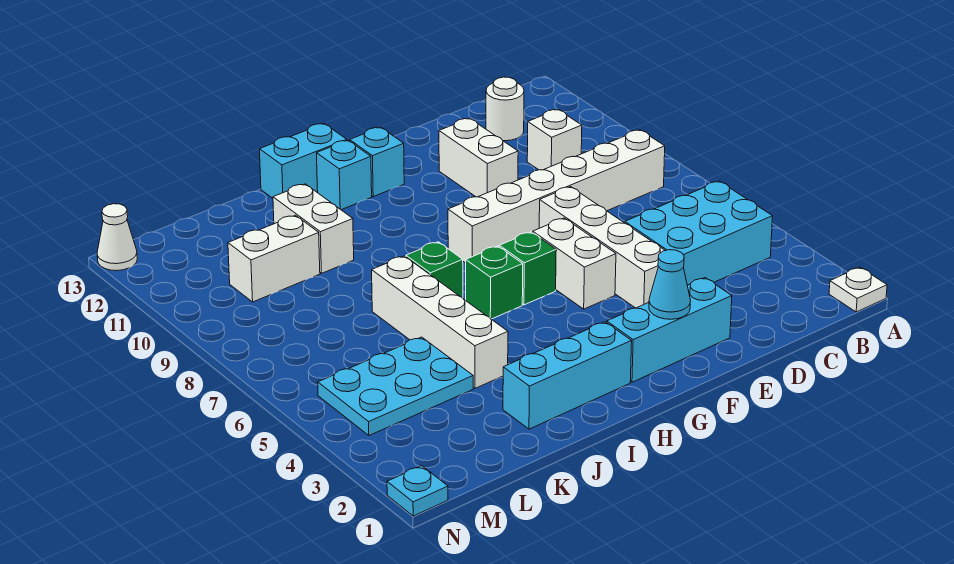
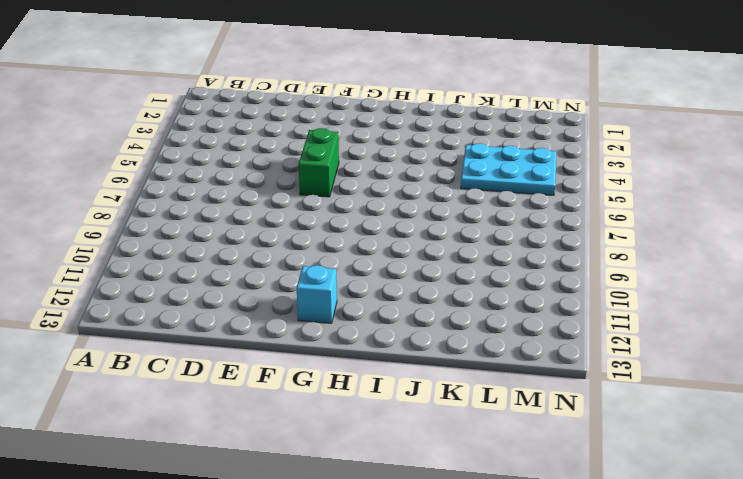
green 1x2 brick [299,128,339,197] -> white 1x2 brick [533,218,616,309]
none -> white 1x1 plate [829,267,887,312]
none -> cyan 2x3 brick [625,181,773,285]
none -> white 1x6 brick [448,130,665,263]

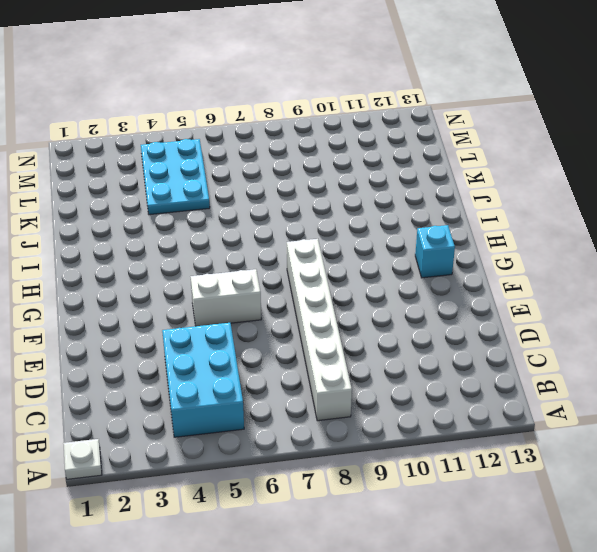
none -> white 1x1 brick [527,109,582,170]
none -> white 1x1 round brick [486,77,524,141]
none -> cyan 1x3 brick [607,278,732,382]

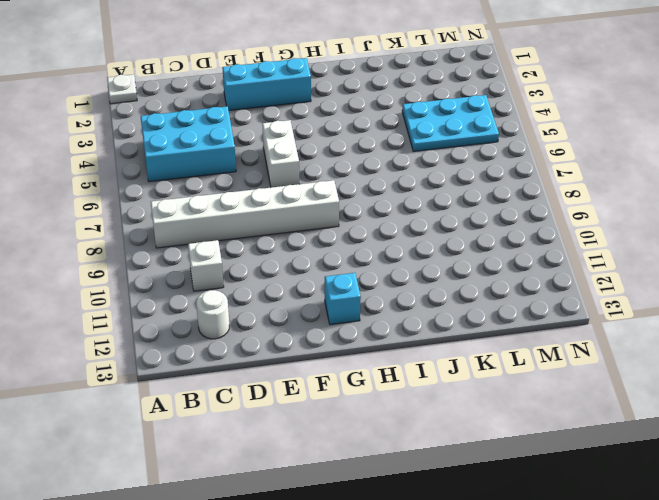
none -> white 1x4 brick [539,187,665,308]
none -> white 1x2 brick [439,118,518,197]
none -> green 1x1 brick [499,232,556,305]

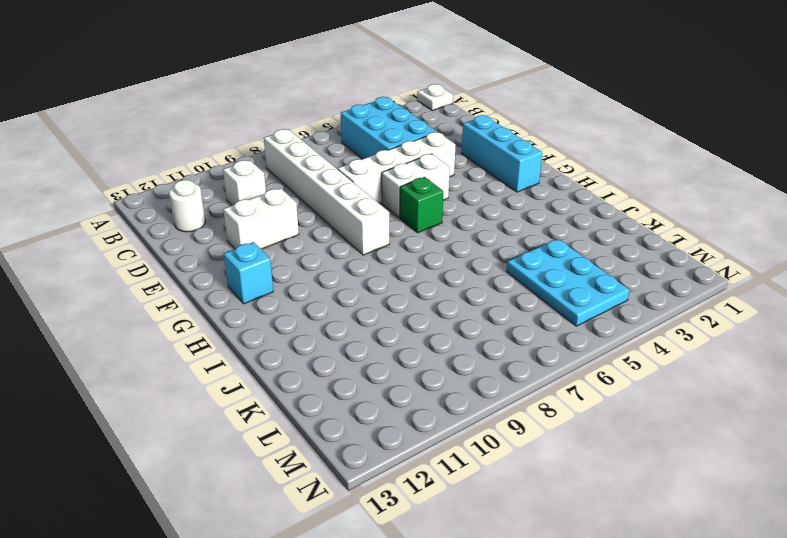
none -> cyan 1x3 brick [503,322,632,429]
none -> green 1x1 brick [466,246,523,319]
none -> cyan 1x1 brick [317,140,372,210]

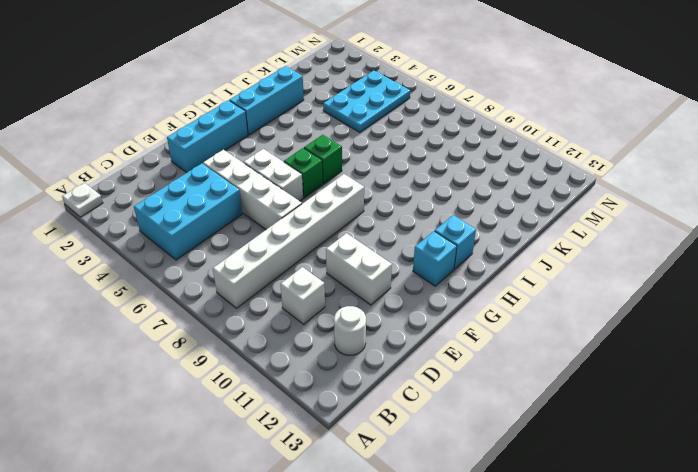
none -> cyan 1x2 brick [260,124,347,198]
none -> green 1x1 brick [406,242,463,298]
none -> white 1x4 brick [372,256,508,388]

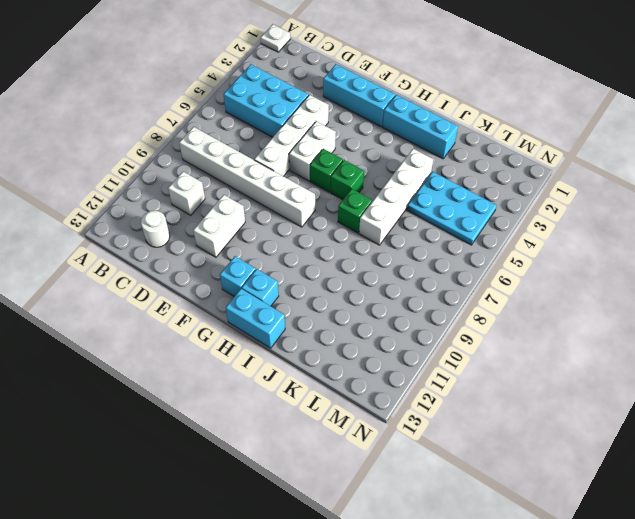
none -> white 1x2 brick [273,184,354,273]
none -> white 1x2 brick [228,215,320,302]
none -> cyan 1x1 plate [387,466,448,516]

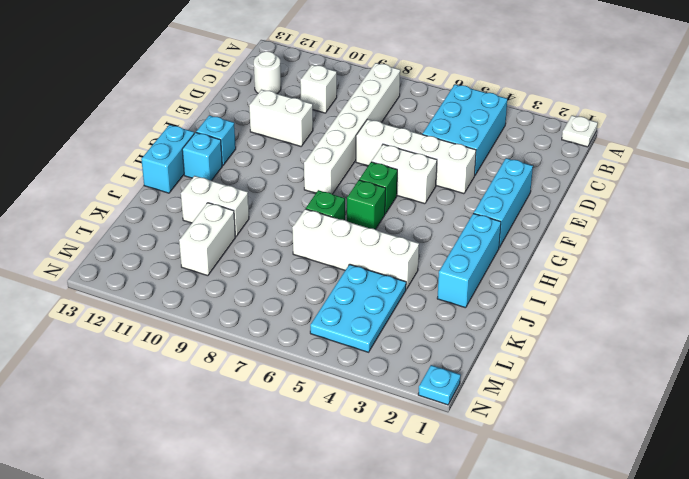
none -> white 1x1 cone [97,204,137,271]
none -> cyan 1x1 cone [649,250,691,319]

